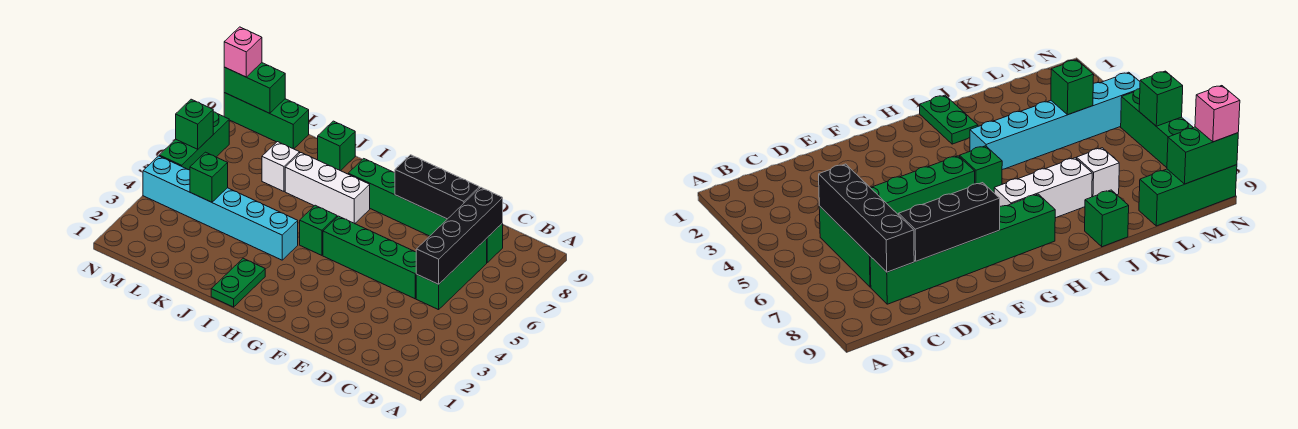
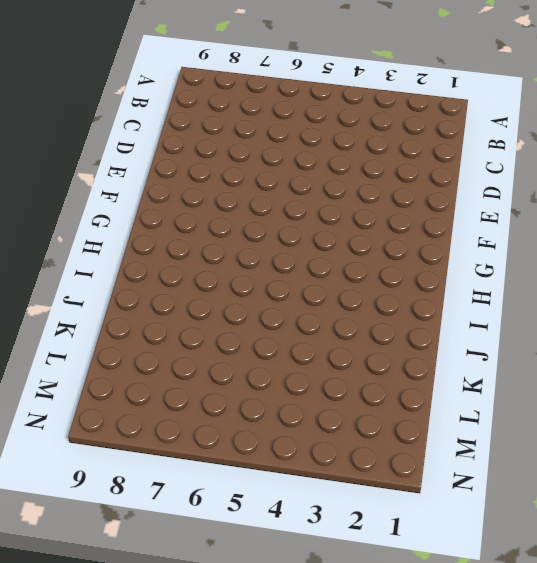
none -> green 1x3 brick [416,239,487,310]
none -> green 1x6 brick [348,159,503,262]
none -> green 1x4 brick [323,216,417,299]

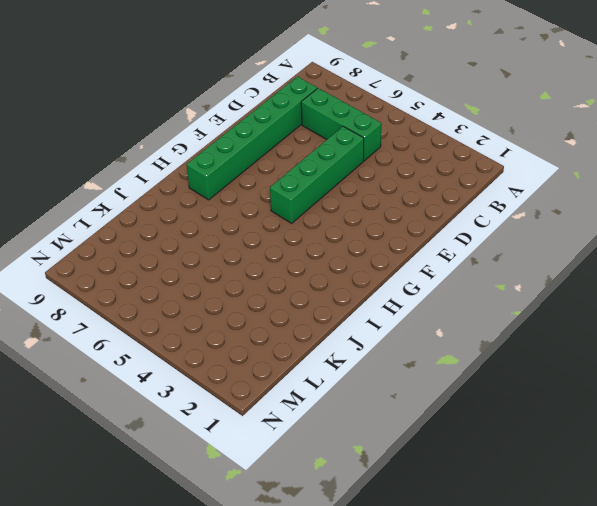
none -> green 1x1 brick [300,205,337,255]
none -> white 1x3 brick [285,153,370,224]
none -> green 1x2 plate [211,258,265,307]

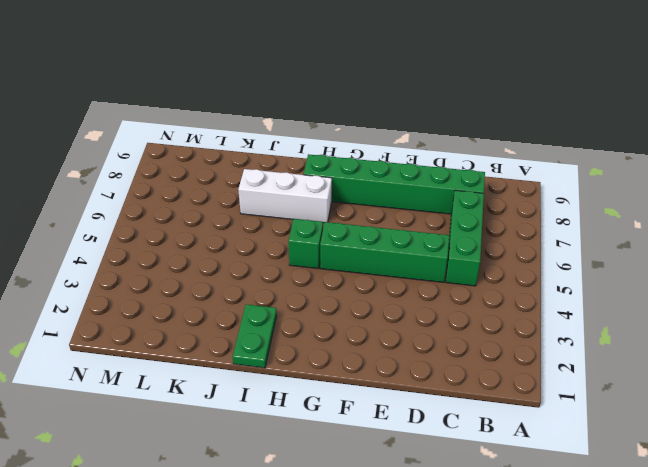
none -> cyan 1x6 brick [143,156,298,260]
none -> green 1x1 brick [318,121,355,171]
none -> white 1x1 brick [262,142,300,191]

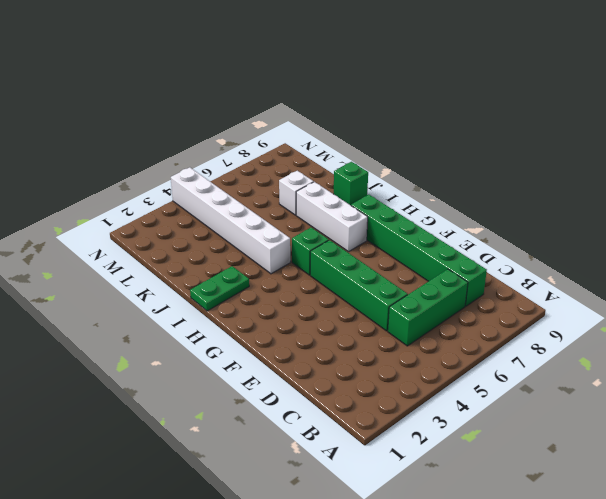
white 1x6 brick [171,167,290,274] -> cyan 1x6 brick [143,156,298,260]
none -> green 1x3 brick [224,93,309,149]
none -> green 1x3 brick [159,112,229,170]
none -> black 1x4 brick [416,187,503,284]

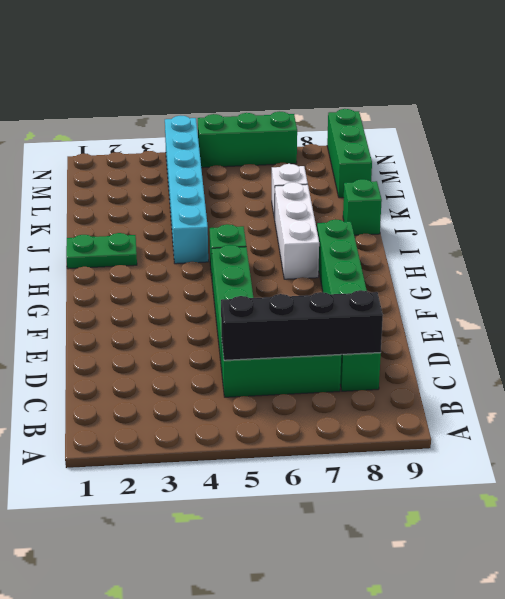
none -> black 1x3 brick [395,155,479,219]
none -> green 1x1 brick [190,152,228,202]
none -> green 1x2 brick [224,63,285,113]

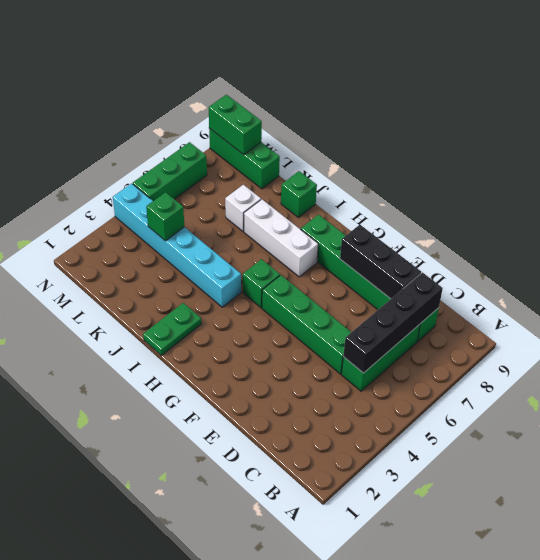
none -> green 1x1 brick [176,99,213,149]
none -> pink 1x1 brick [224,27,262,77]

